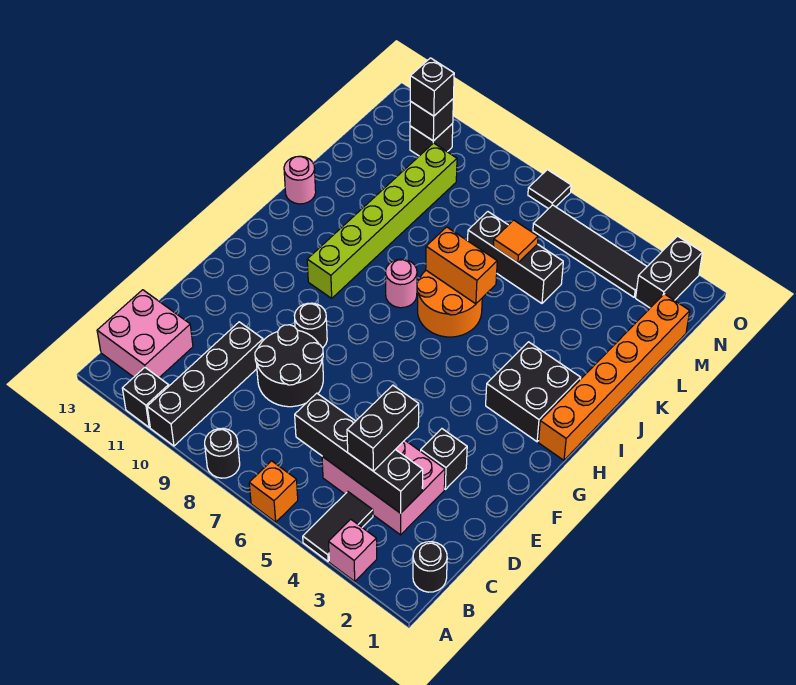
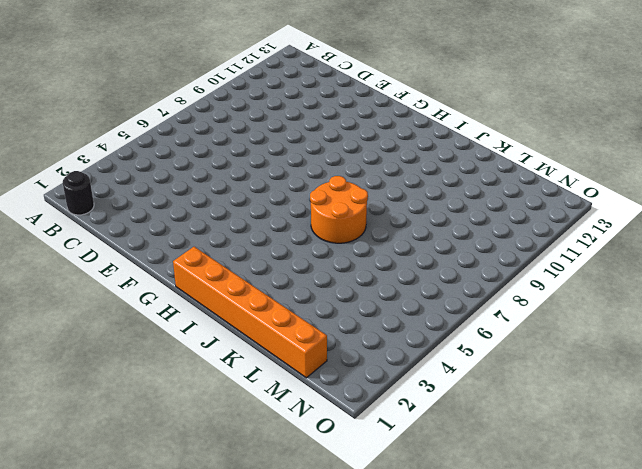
none -> pink 1x1 brick [329,519,377,581]
none -> black 1x2 tile [303,492,373,561]
none -> orange 1x1 brick [249,461,298,522]

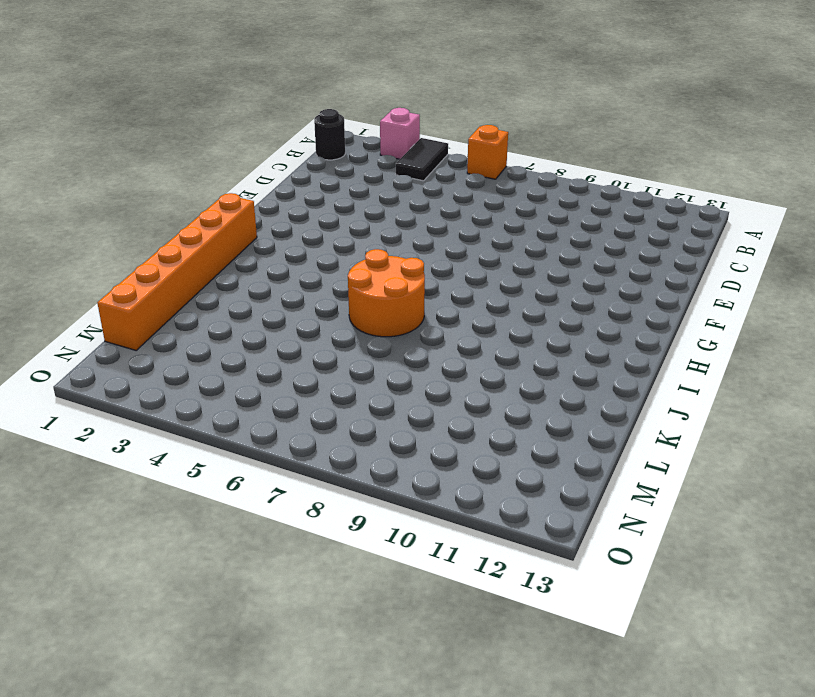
none -> black 1x1 round brick [205,428,240,478]
none -> black 1x4 brick [147,322,263,446]
none -> black 1x1 brick [122,368,169,427]

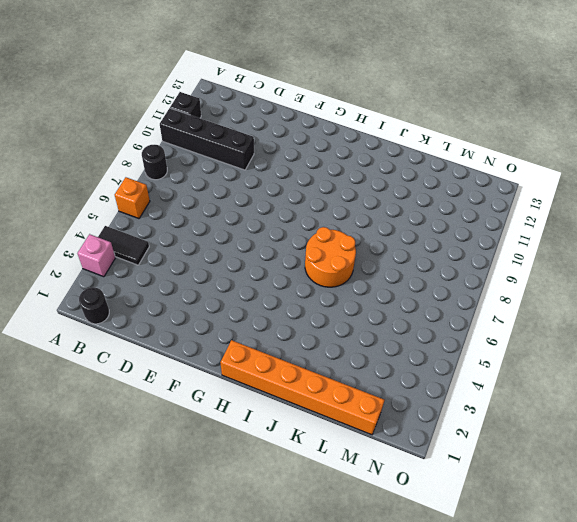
none -> pink 2x2 brick [97,290,193,377]
none -> pink 2x3 brick [322,440,445,535]
none -> black 2x2 round brick [255,325,323,407]

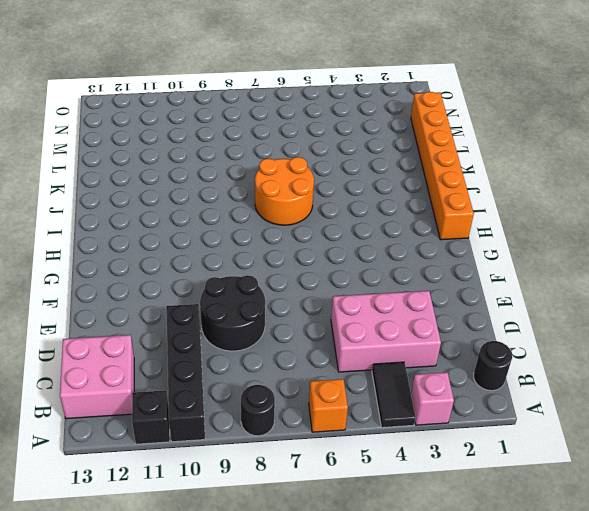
none -> black 1x1 brick [421,429,467,489]
none -> black 1x1 round brick [294,303,327,348]
none -> black 2x2 brick [486,342,581,442]

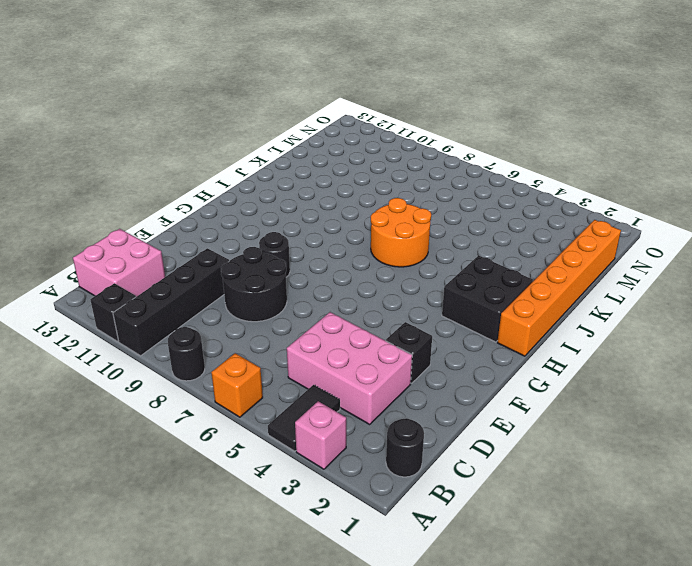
none -> lime 1x6 brick [307,143,457,298]
none -> pink 1x1 round brick [386,259,417,308]
none -> pink 1x1 round brick [284,156,316,204]

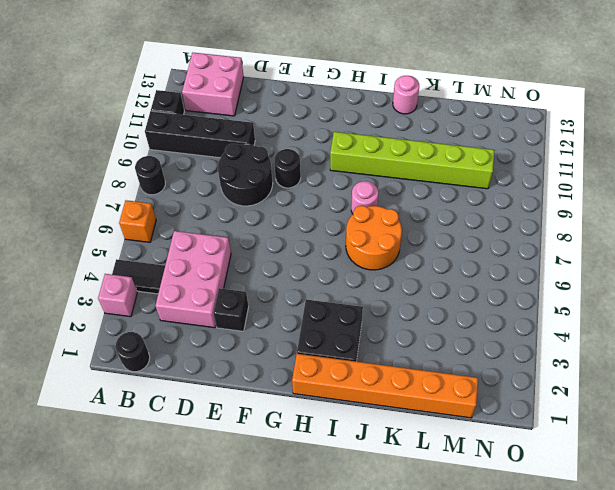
none -> black 1x3 brick [468,212,563,303]
none -> black 1x2 brick [636,236,703,308]
none -> black 1x4 tile [533,205,647,297]

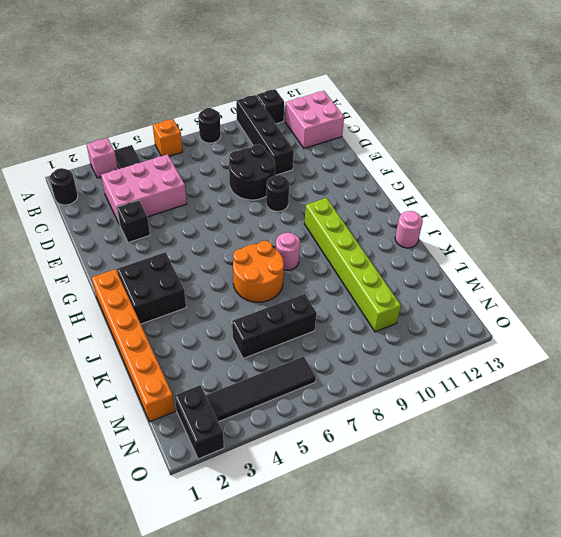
none -> black 1x1 brick [410,124,453,156]
none -> black 1x1 tile [528,170,571,209]
none -> black 1x4 brick [295,393,423,513]

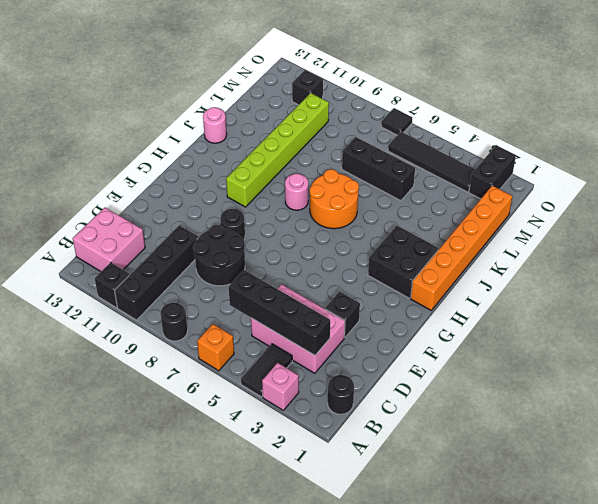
none -> orange 1x2 brick [426,227,497,304]
none -> orange 1x1 tile [493,220,538,263]
none -> black 1x1 brick [410,99,453,141]

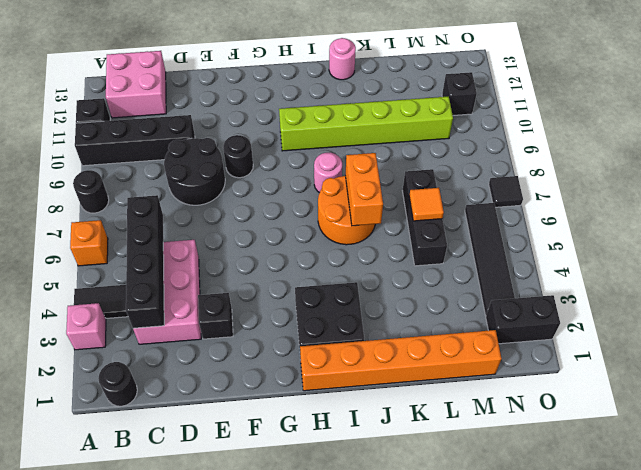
none -> black 1x1 brick [410,99,453,141]
none -> black 1x2 brick [347,385,419,471]
none -> black 1x1 brick [410,58,454,116]

